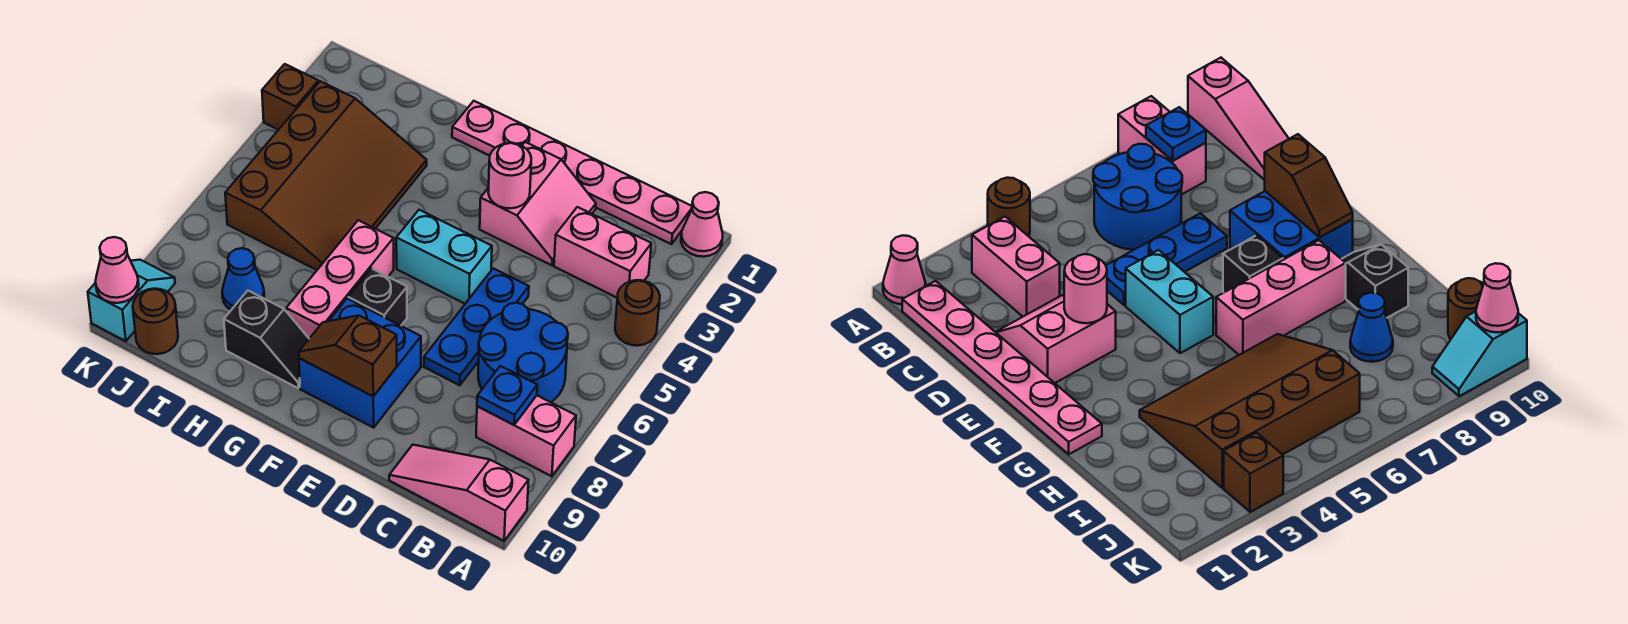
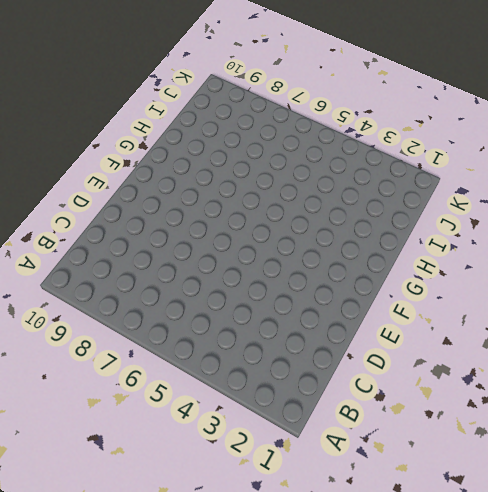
none -> pink 1x1 cone [681,192,723,257]
none -> brown 1x1 round brick [615,280,660,346]
none -> pink 1x2 brick [476,396,576,476]

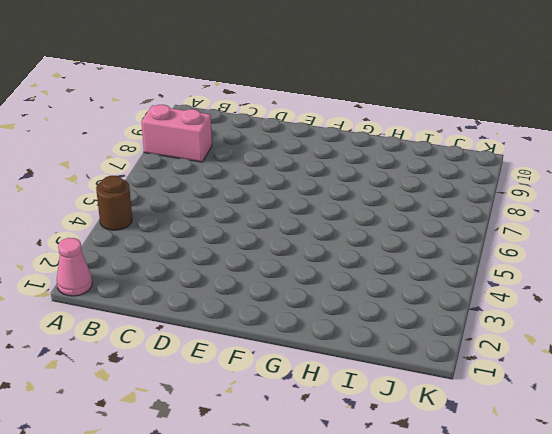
none -> pink 1x3 slope [389,445,529,541]
none -> pink 1x6 plate [452,101,692,244]
none -> pink 1x2 brick [554,207,651,298]

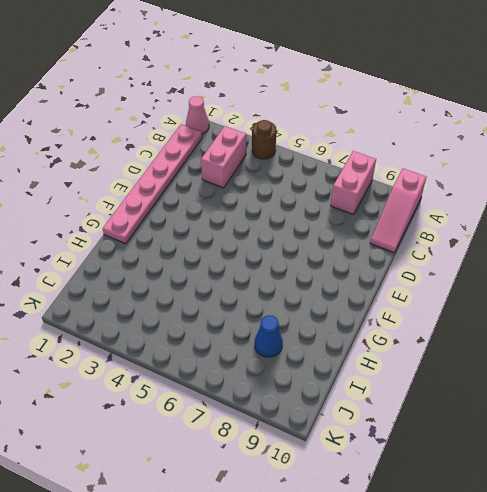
none -> blue 2x2 round brick [478,303,568,402]
none -> pink 2x2 slope [480,142,596,265]
none -> blue 1x3 plate [424,268,529,385]

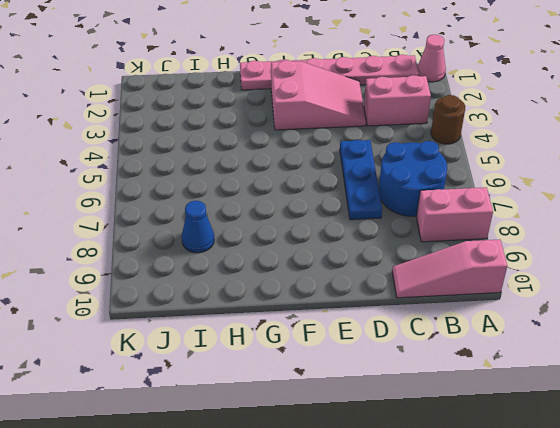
pink 2x3 slope [271,60,366,130] -> pink 2x2 slope [480,142,596,265]
none -> cyan 1x2 brick [396,210,492,304]
none -> blue 2x2 brick [299,299,421,428]
none -> black 1x1 brick [348,269,407,326]

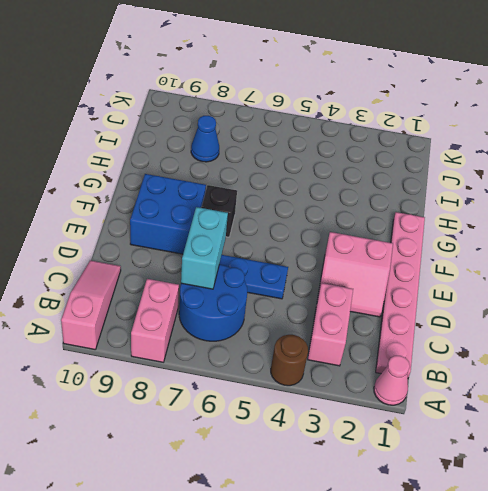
cyan 1x2 brick [181,207,228,289] -> cyan 1x2 brick moved to [396,210,492,304]
none -> pink 1x3 brick [286,220,394,338]
none -> black 1x2 slope [224,291,309,388]
none -> brown 3x4 slope [225,81,427,270]

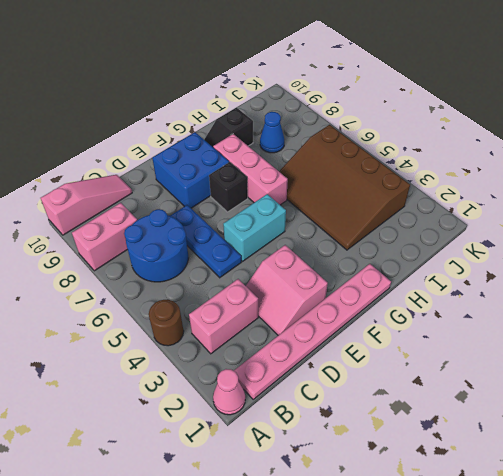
none -> brown 1x1 round brick [133,289,178,354]
none -> brown 1x1 brick [262,64,319,130]
none -> cyan 1x2 slope [88,260,175,341]

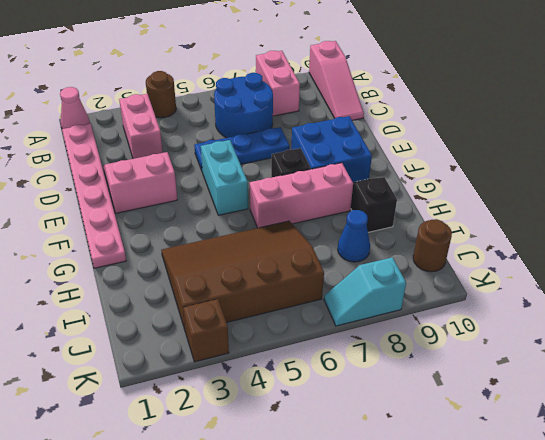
cyan 1x2 slope [324,257,406,326] -> cyan 1x2 slope moved to [88,260,175,341]
none -> blue 1x1 plate [477,366,537,425]
none -> pink 1x1 round brick [488,143,531,208]
none -> brown 1x2 slope [299,316,397,396]

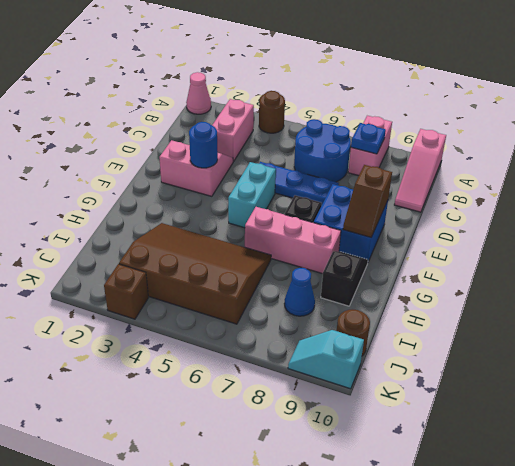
blue 1x1 round brick [189,122,218,168] -> pink 1x1 round brick [488,143,531,208]
none -> pink 1x6 plate [452,101,692,244]
none -> pink 1x1 cone [95,237,139,303]

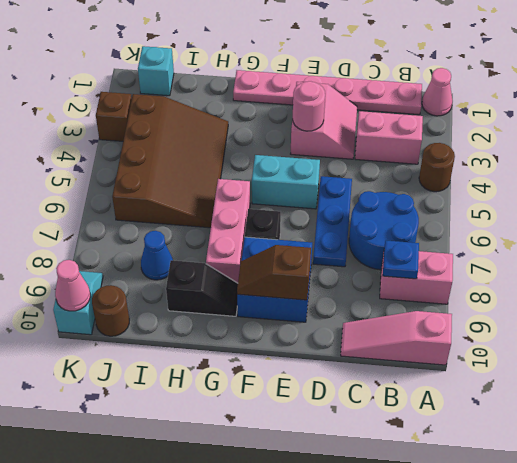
cyan 1x1 brick [138,46,174,96] -> none

